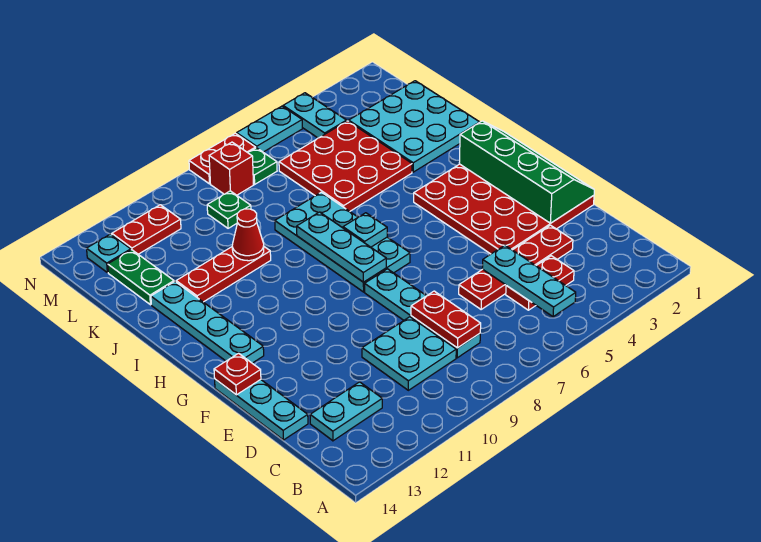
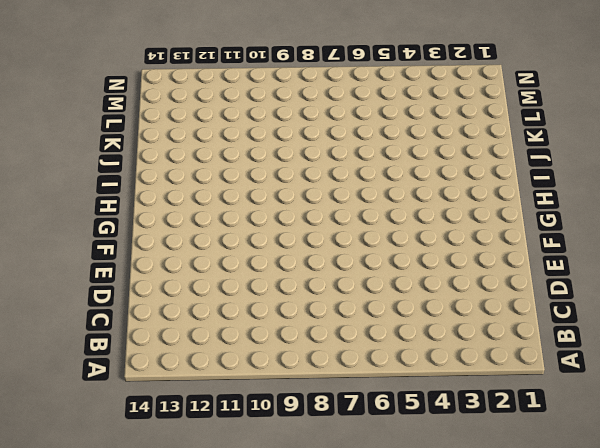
none -> red 1x2 plate [506,256,574,310]
none -> cyan 1x4 plate [365,269,480,358]
none -> cyan 2x2 plate [362,317,456,390]

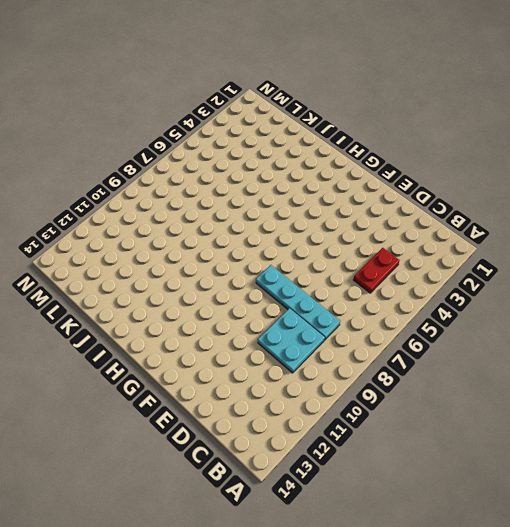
none -> cyan 1x2 plate [310,382,382,441]
none -> red 1x4 plate [459,225,573,310]
none -> cyan 1x3 plate [215,379,308,440]

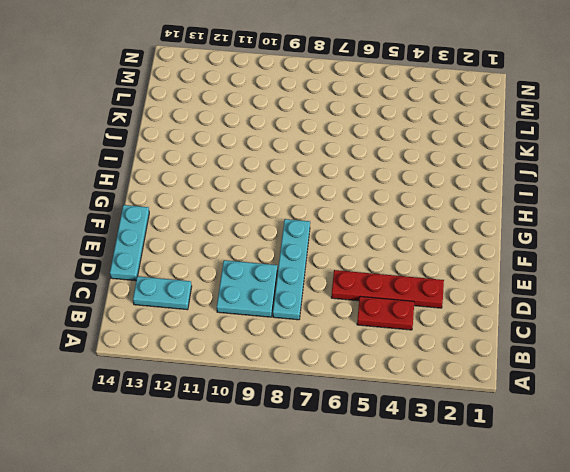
none -> red 4x4 plate [414,164,594,254]
none -> cyan 2x4 plate [275,192,410,292]
none -> cyan 1x4 plate [151,282,264,363]

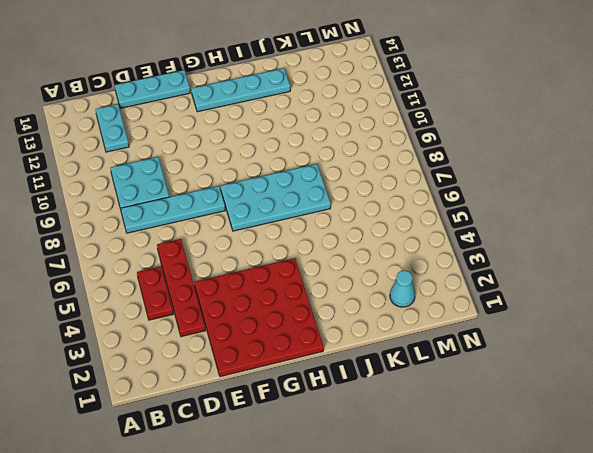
cyan 1x1 cone [390,271,415,307] -> cyan 3x3 plate [349,81,479,172]
none -> red 3x3 plate [279,121,412,211]
none -> red 1x3 plate [176,247,271,302]
none -> green 1x2 plate [108,250,174,305]

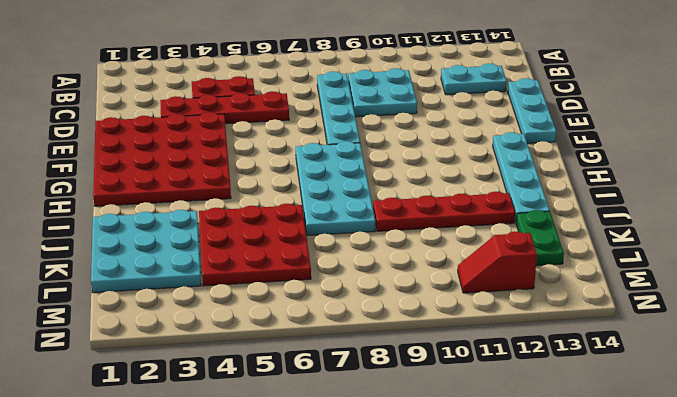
red 1x4 plate [373,192,515,231] -> red 1x3 plate [176,247,271,302]
red 1x2 slope [458,232,537,293] -> red 1x2 plate [112,205,181,254]
none -> green 1x1 plate [207,191,251,228]
none -> cyan 1x2 plate [283,93,347,138]
none -> green 1x1 plate [248,148,277,184]

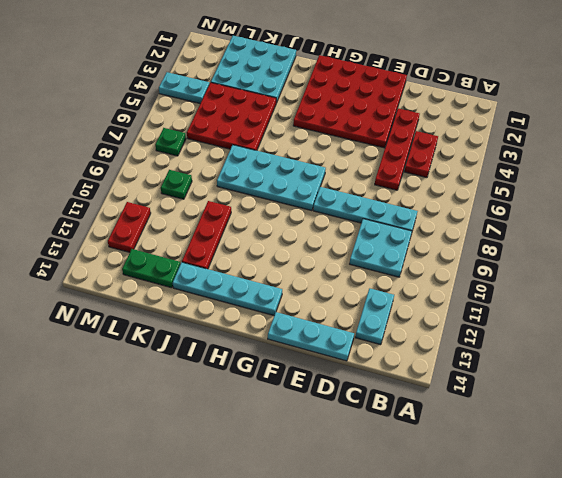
none -> red 1x1 brick [209,142,253,195]
none -> cyan 1x1 plate [87,234,131,273]
none -> cyan 1x2 plate [237,106,302,152]

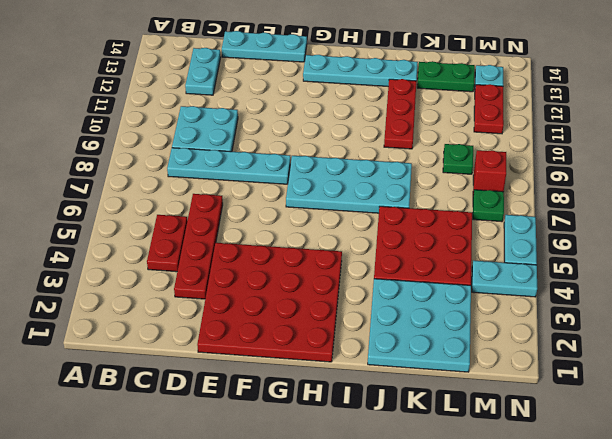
none -> red 1x2 plate [189,133,256,184]
none -> cyan 1x3 plate [482,245,576,317]
none -> red 1x2 plate [411,291,481,348]

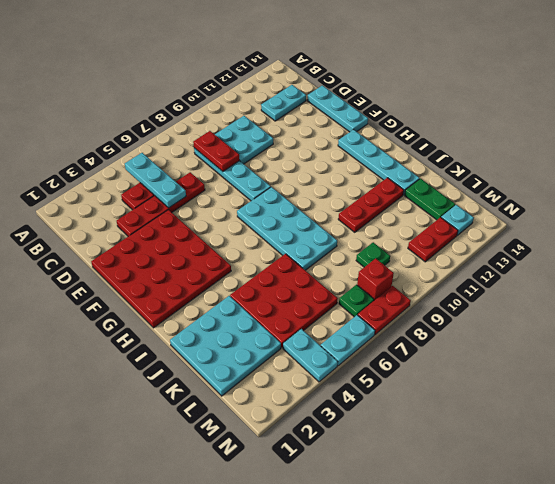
none -> green 2x4 slope [459,121,594,223]
none -> red 1x1 plate [214,353,261,395]
none -> cyan 1x3 plate [297,212,386,282]

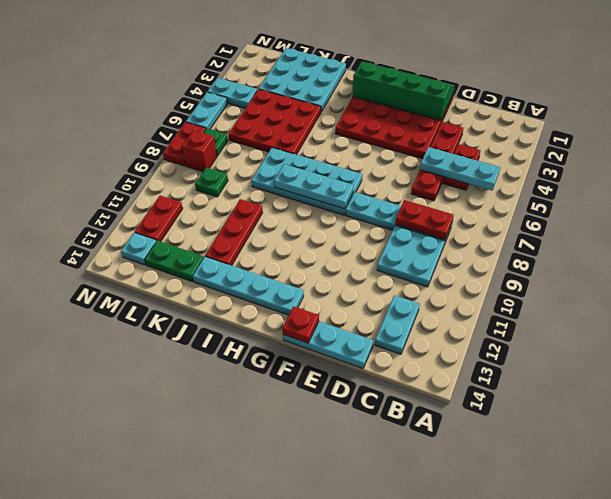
none -> cyan 1x1 plate [343,213,387,247]
none -> red 1x1 cone [232,209,264,261]

